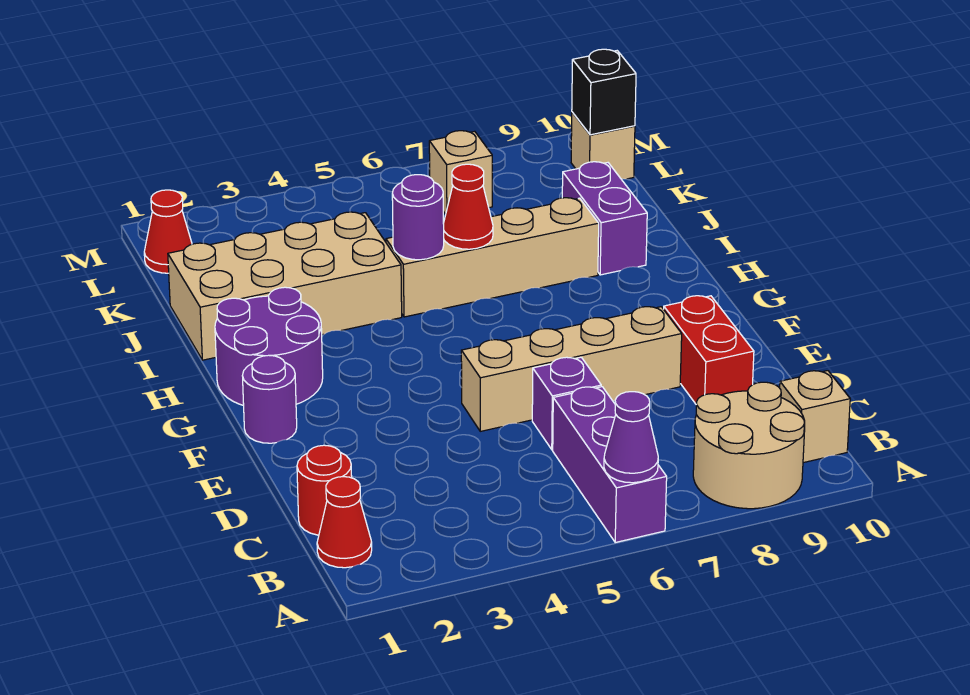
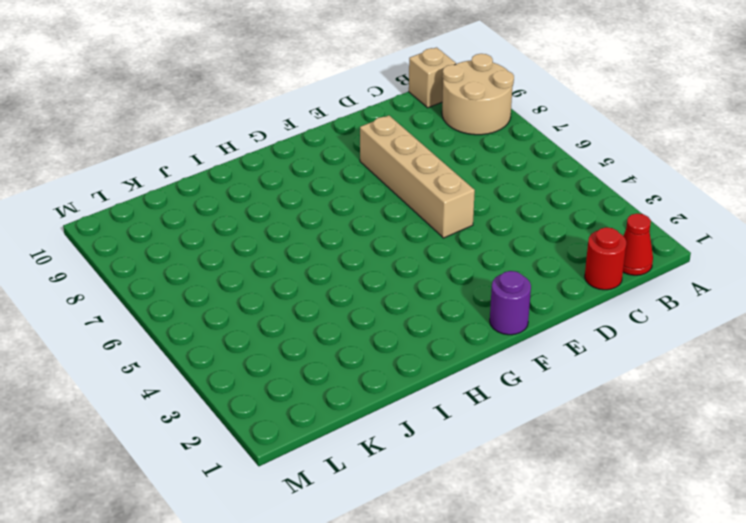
none -> purple 1x3 brick [553,387,667,542]
none -> purple 1x1 brick [532,357,601,450]
none -> red 1x2 brick [664,296,754,404]

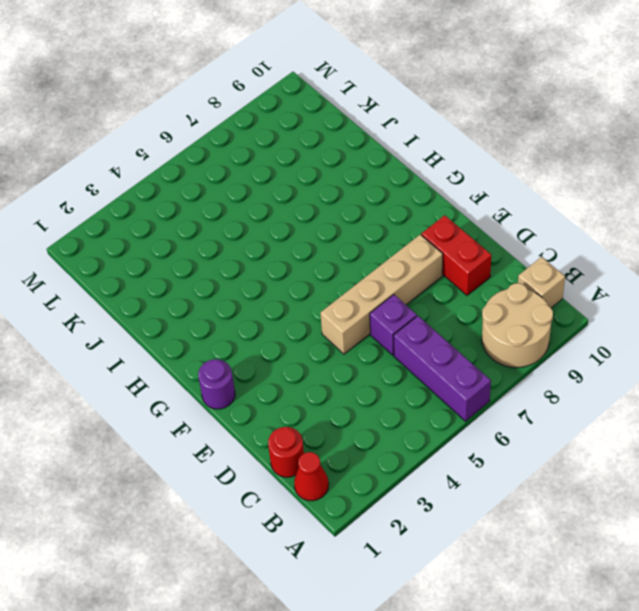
none -> purple 2x2 round brick [215,287,323,406]
none -> tan 2x4 brick [168,212,402,360]
none -> tan 1x4 brick [386,198,599,317]

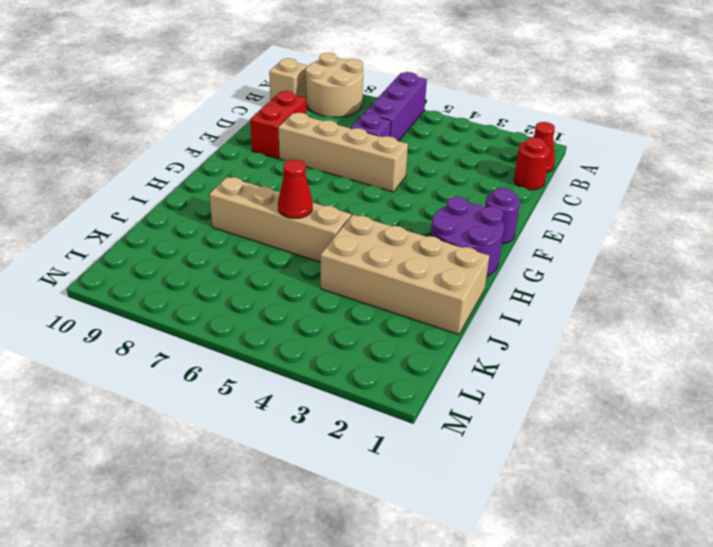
none -> purple 1x2 brick [562,162,647,275]
none -> red 1x1 cone [144,190,192,273]
none -> tan 1x1 brick [429,131,492,214]

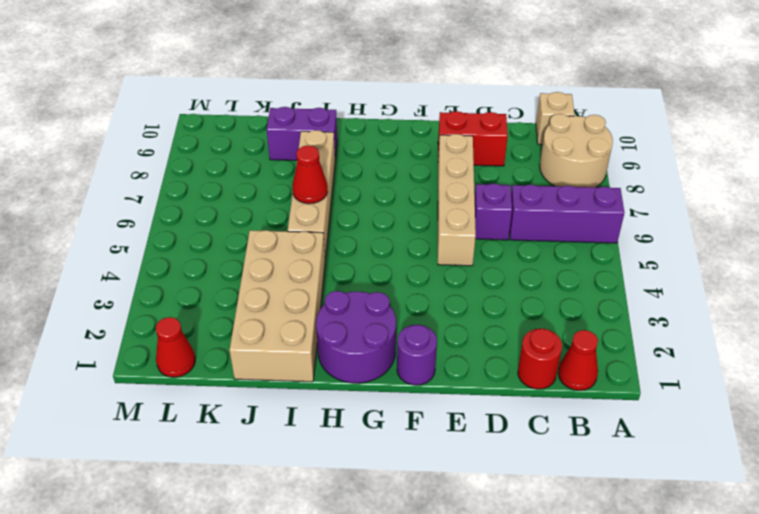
none -> tan 1x1 brick [429,131,492,214]
none -> tan 1x1 brick [571,112,635,179]
none -> purple 1x1 cone [604,392,658,483]

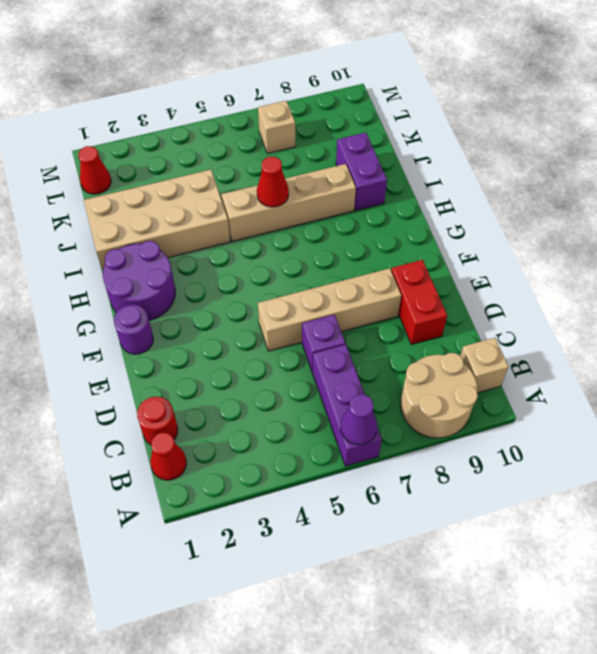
none -> tan 1x1 brick [571,112,635,179]
none -> purple 1x1 round brick [392,175,444,260]
none -> black 1x1 brick [572,49,636,135]

